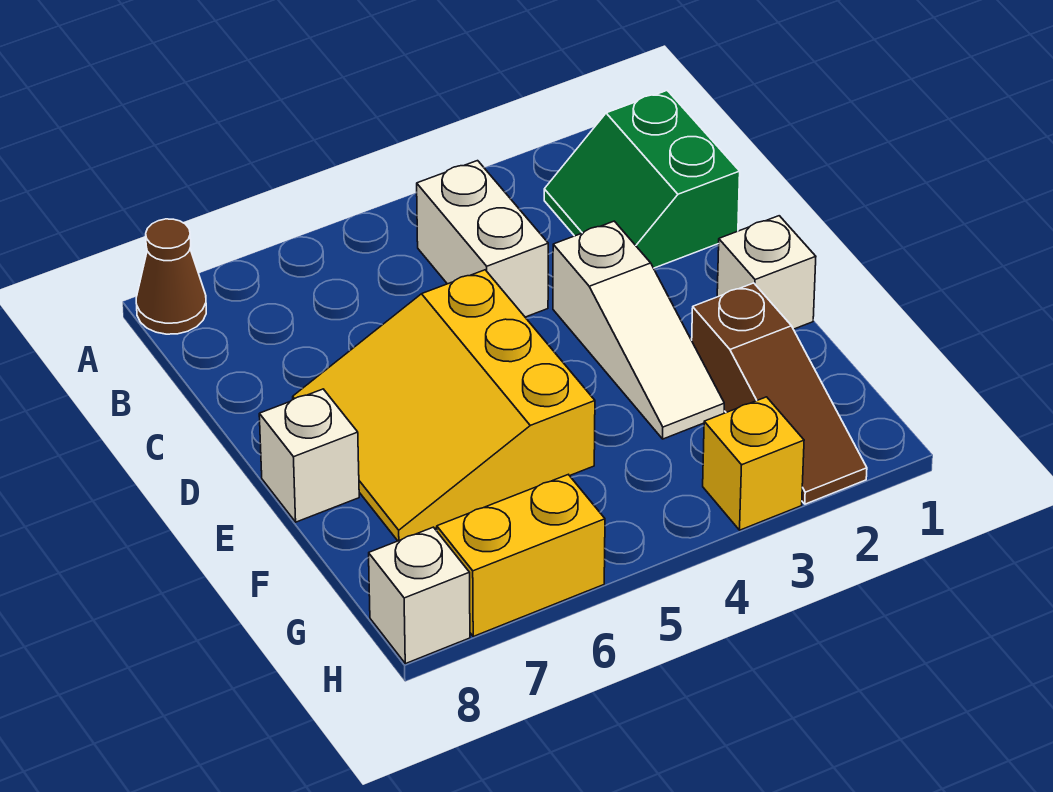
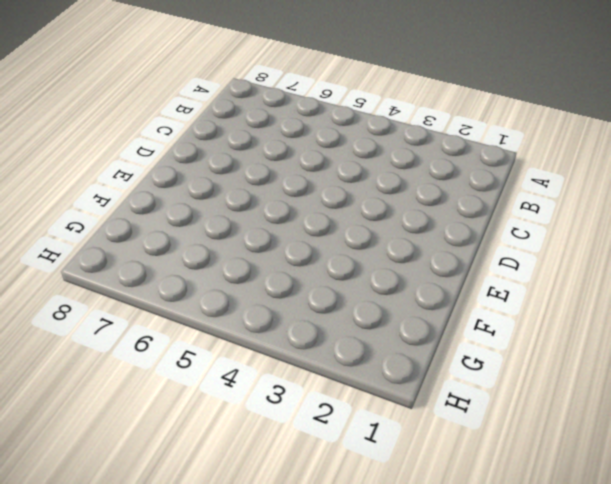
none -> brown 1x1 cone [136,219,206,334]
none -> green 2x2 slope [544,91,740,268]

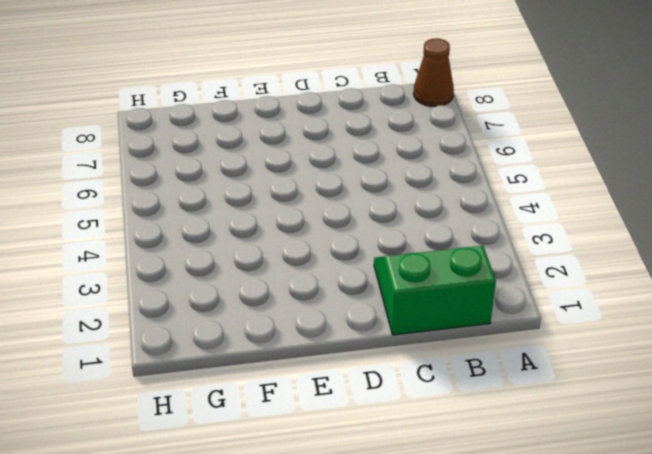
none -> white 1x2 brick [417,161,548,317]
none -> white 1x3 slope [553,221,724,439]

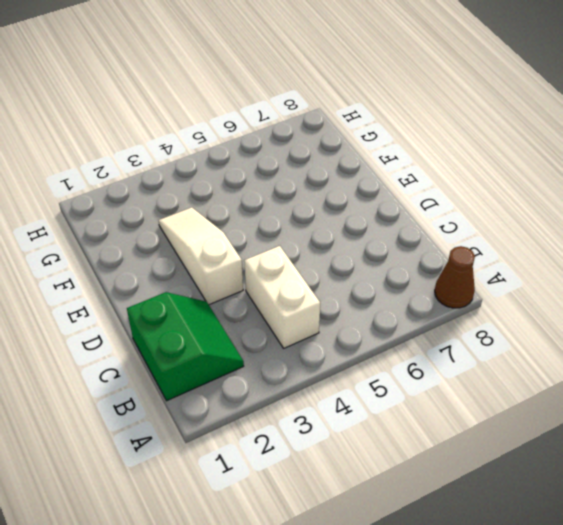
none -> yellow 3x3 slope [293,270,595,541]
none -> white 1x1 brick [717,216,816,329]

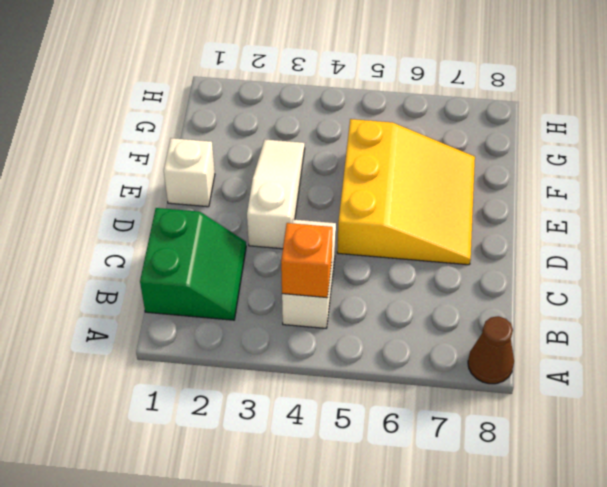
orange 1x1 brick [281,223,333,298] -> none
none -> white 1x1 brick [259,389,359,522]
none -> brown 1x3 slope [692,283,867,504]

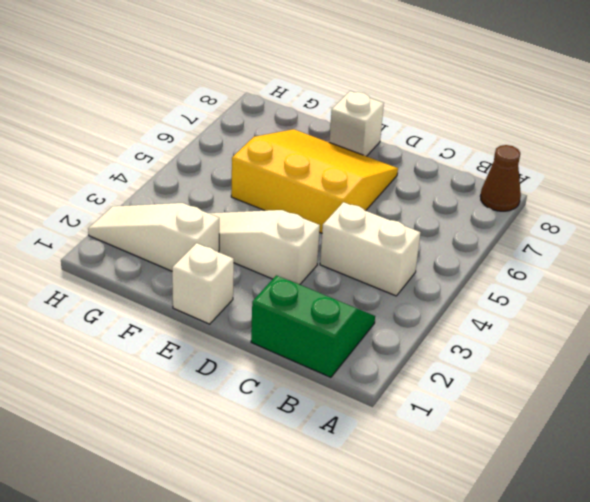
white 1x3 slope [88,203,219,271] -> brown 1x3 slope [692,283,867,504]
none -> yellow 1x1 brick [703,397,804,530]
none -> yellow 1x2 brick [437,475,605,636]

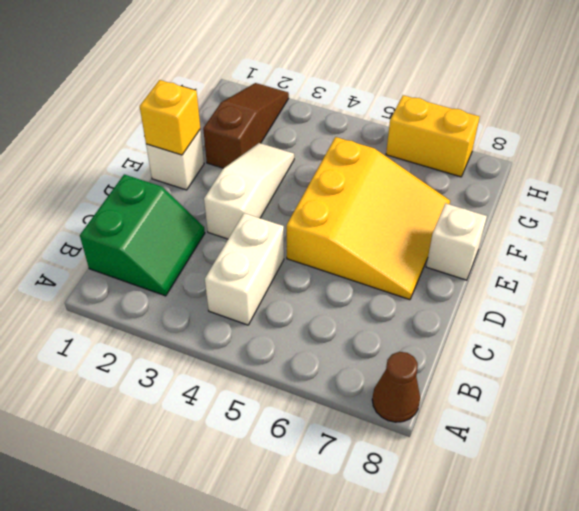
yellow 1x1 brick [140,80,200,155] -> yellow 1x1 brick moved to [703,397,804,530]
none -> white 1x1 brick [369,527,470,664]

